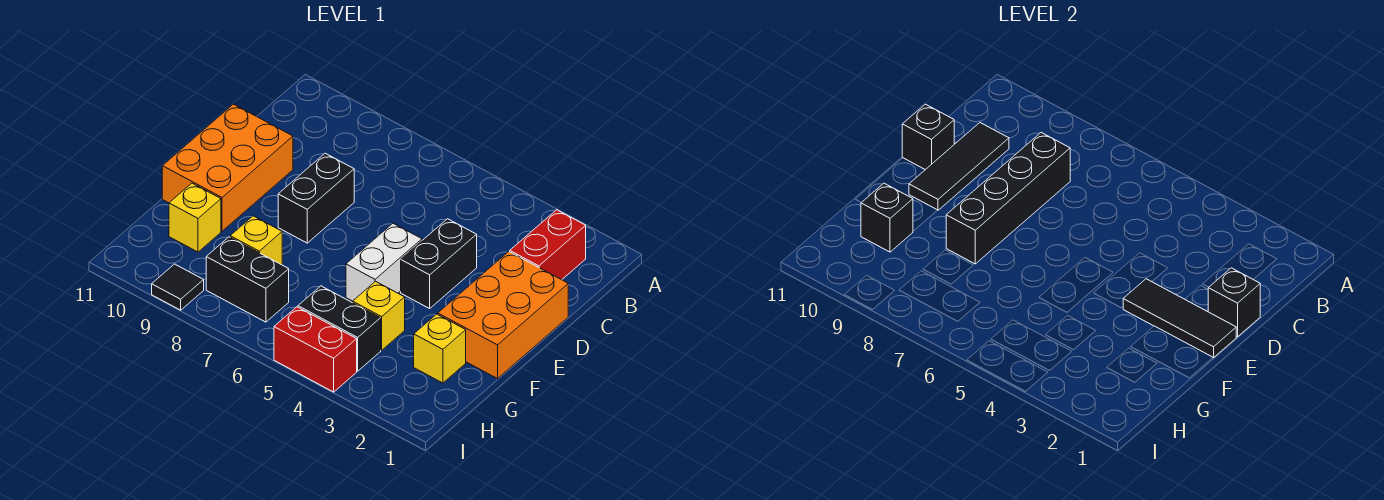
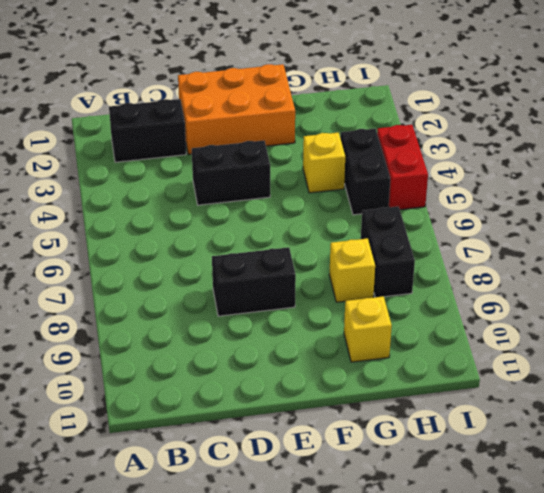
black 1x2 brick [109,99,186,162] -> red 1x2 brick [510,210,586,280]
none -> orange 2x3 brick [162,104,293,231]
none -> white 1x2 brick [346,224,422,301]
none -> yellow 1x1 brick [414,314,466,383]

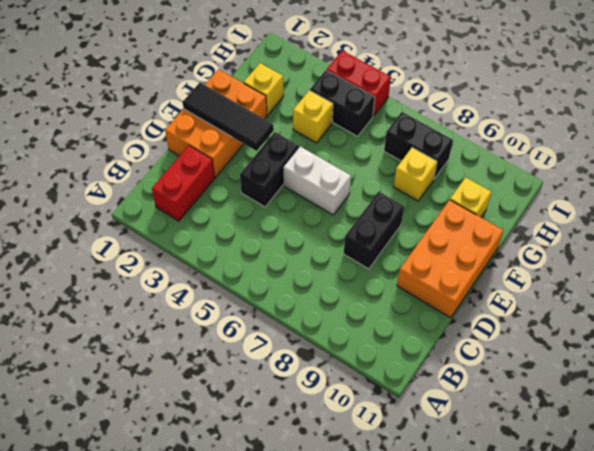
white 1x2 brick [283,147,351,215] -> white 1x2 brick turned to [346,224,422,301]
none -> black 1x1 tile [152,264,204,310]
none -> black 1x4 brick [946,133,1070,264]
none -> black 1x3 tile [909,123,1009,210]

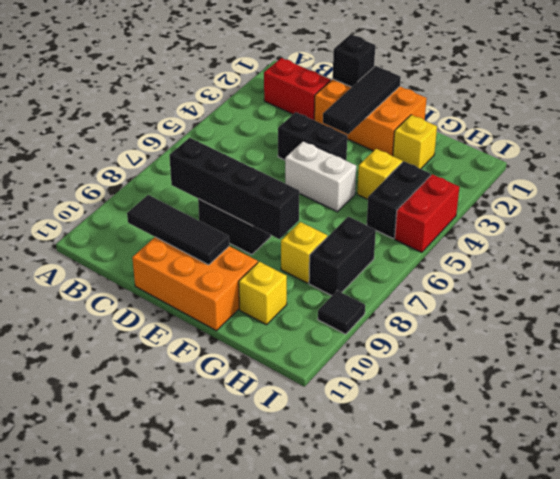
none -> black 1x1 brick [902,104,954,170]
none -> black 1x1 brick [861,183,913,252]

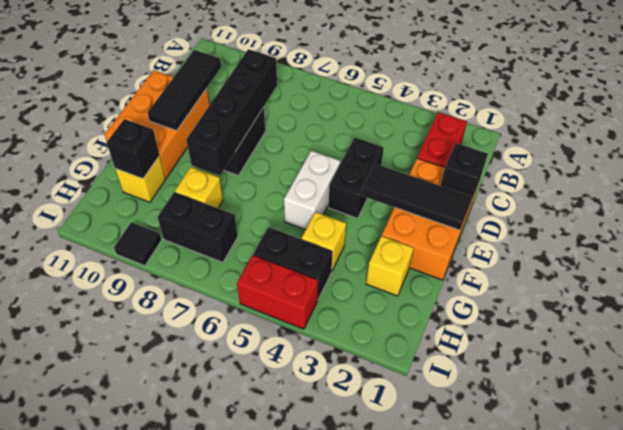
none -> black 1x1 brick [902,104,954,170]

